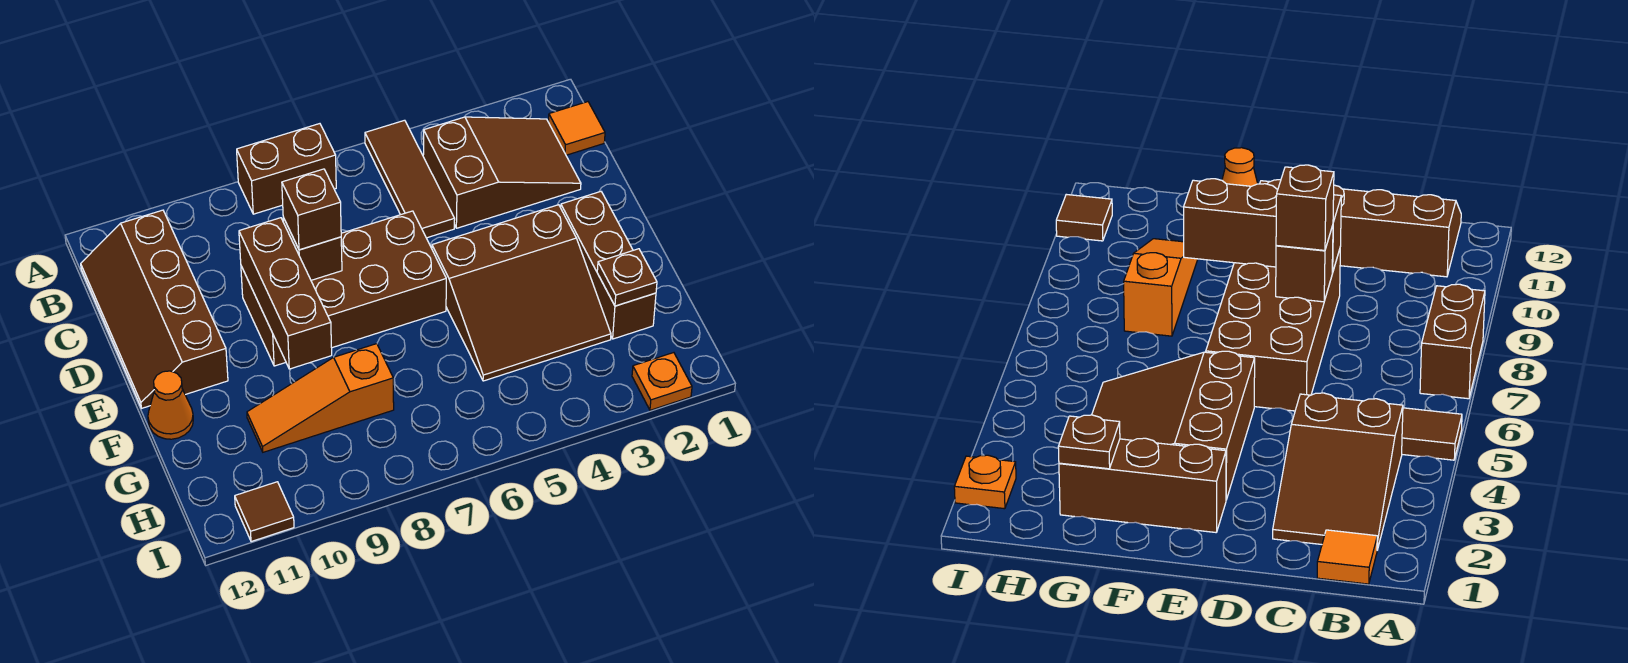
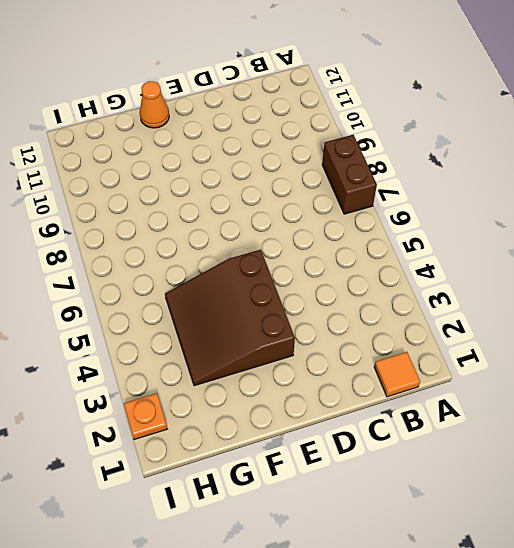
none -> brown 1x3 tile [365,120,455,238]
none -> brown 2x3 slope [423,117,581,228]
none -> brown 2x4 slope [81,210,228,408]

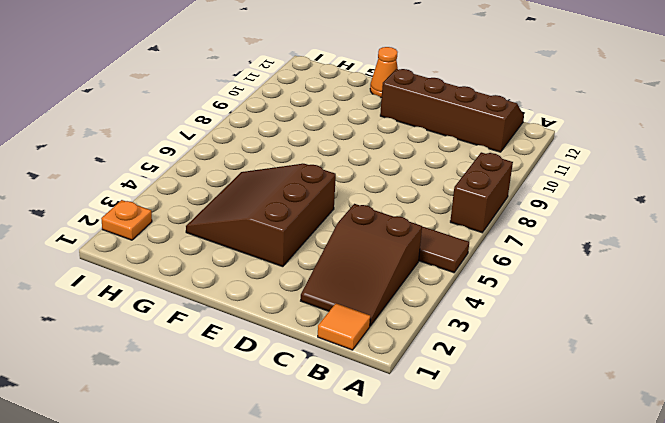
none -> brown 2x4 brick [241,211,446,366]
none -> brown 1x3 brick [561,192,656,339]
none -> orange 1x3 slope [247,344,394,452]

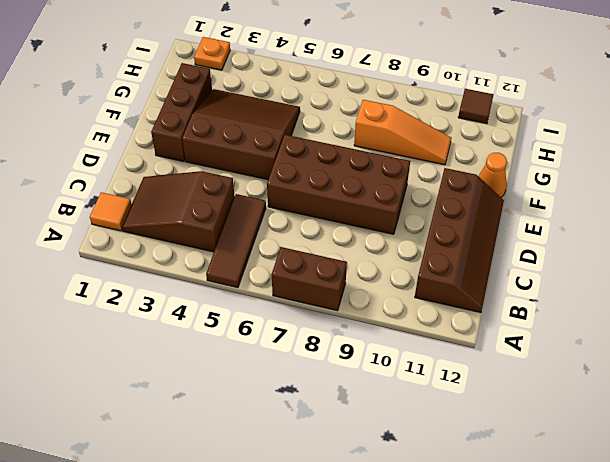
none -> brown 1x1 brick [283,218,342,280]
none -> brown 1x3 brick [239,218,332,369]
none -> brown 1x1 plate [597,249,657,306]

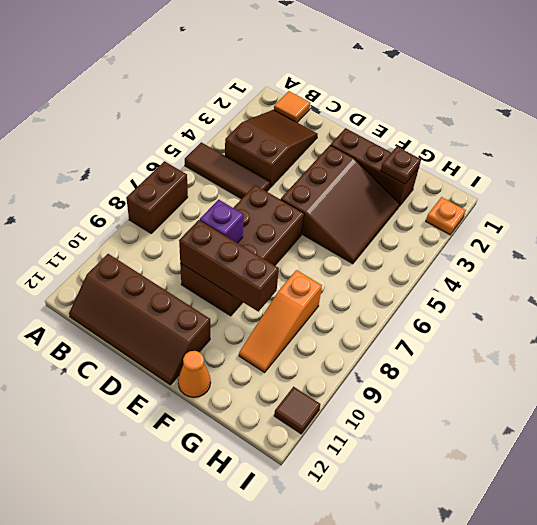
purple 1x1 brick [200,200,244,243] -> brown 1x1 brick [283,218,342,280]
none -> brown 1x1 brick [282,169,341,250]

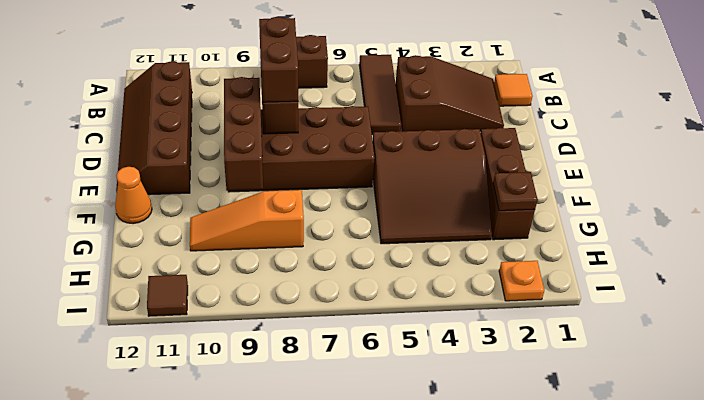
brown 1x2 brick [259,17,298,102] -> brown 1x1 brick [282,169,341,250]

